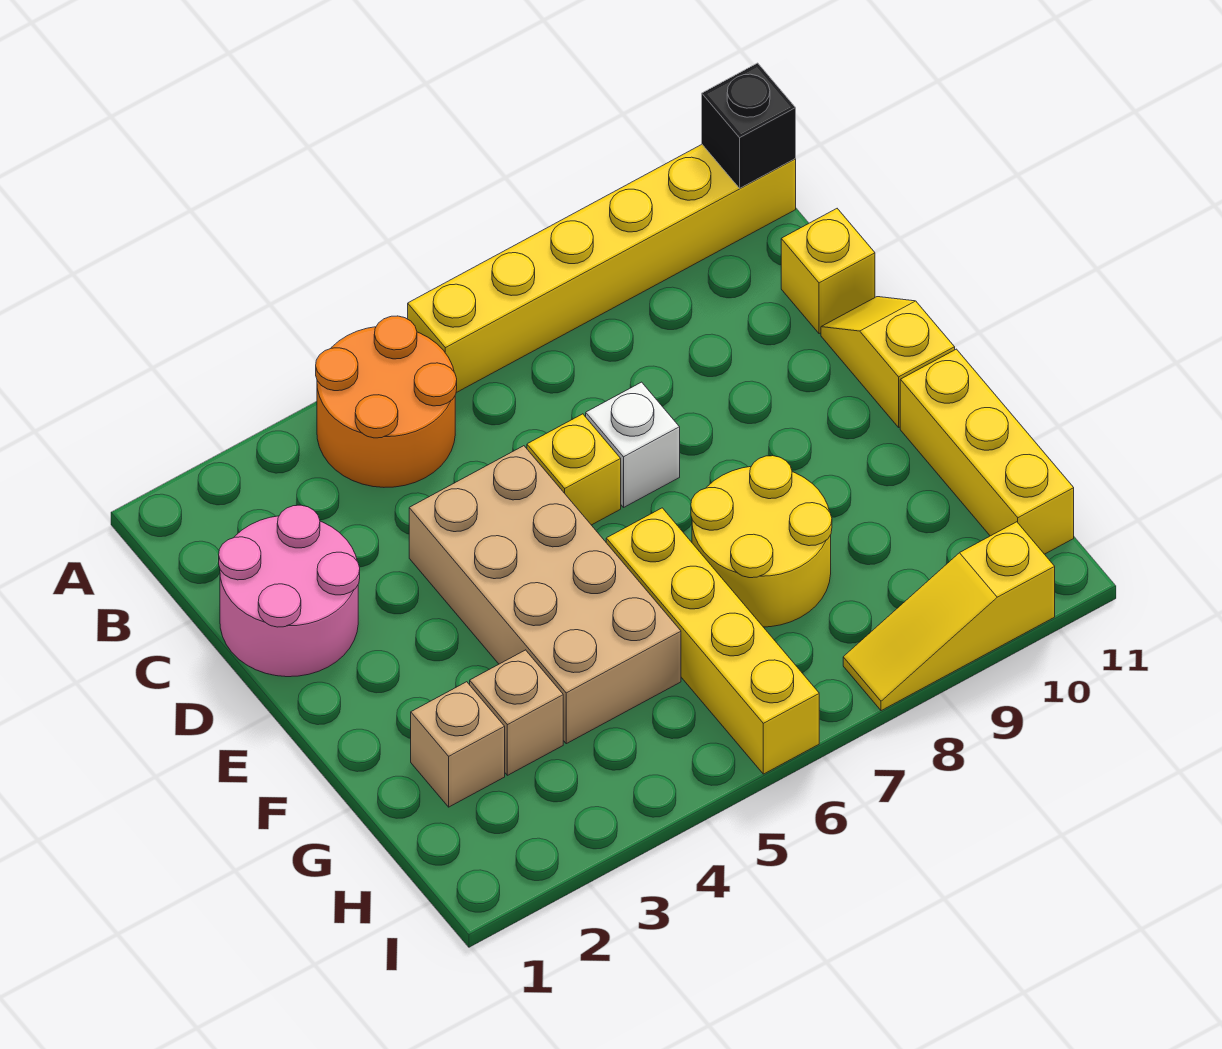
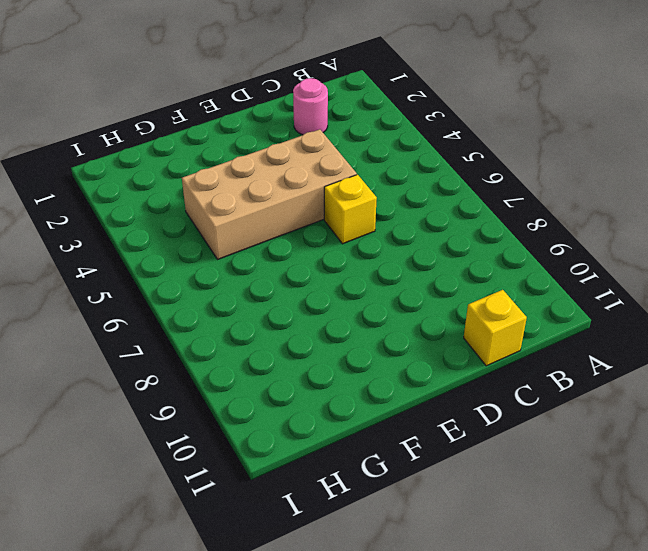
pink 1x1 round brick [293,78,328,135] -> pink 2x2 round brick [219,505,360,677]
none -> orange 2x2 round brick [316,316,457,487]
none -> yellow 1x6 brick [408,145,796,393]
none -> white 1x1 brick [586,382,680,507]

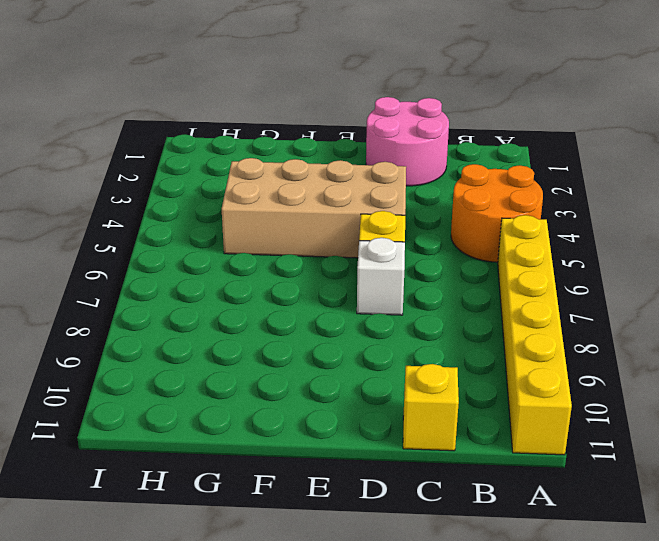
none -> yellow 1x2 slope [821,297,955,427]
none -> yellow 1x4 brick [606,508,819,774]
none -> yellow 2x2 round brick [691,456,832,627]

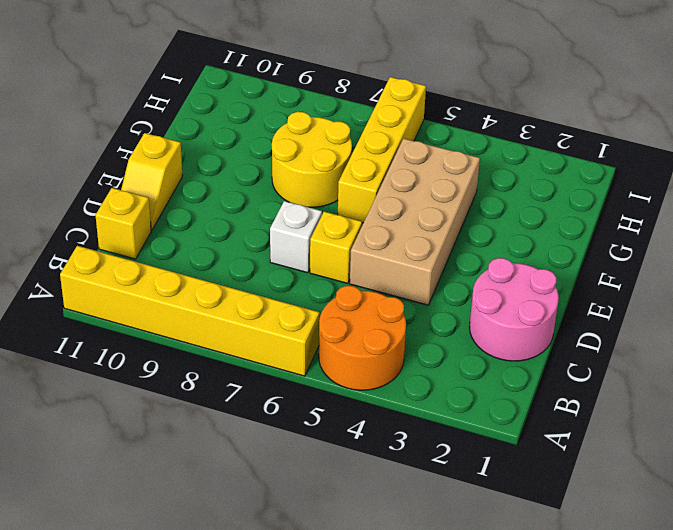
none -> yellow 1x3 brick [900,349,1074,554]
none -> tan 1x1 brick [411,682,505,807]
none -> tan 1x1 brick [470,650,563,775]

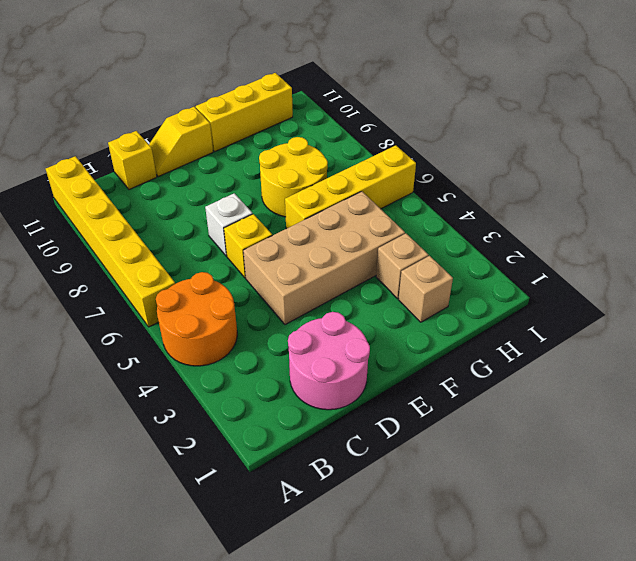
none -> yellow 1x3 slope [843,522,1055,711]
none -> black 1x1 brick [702,63,796,188]

